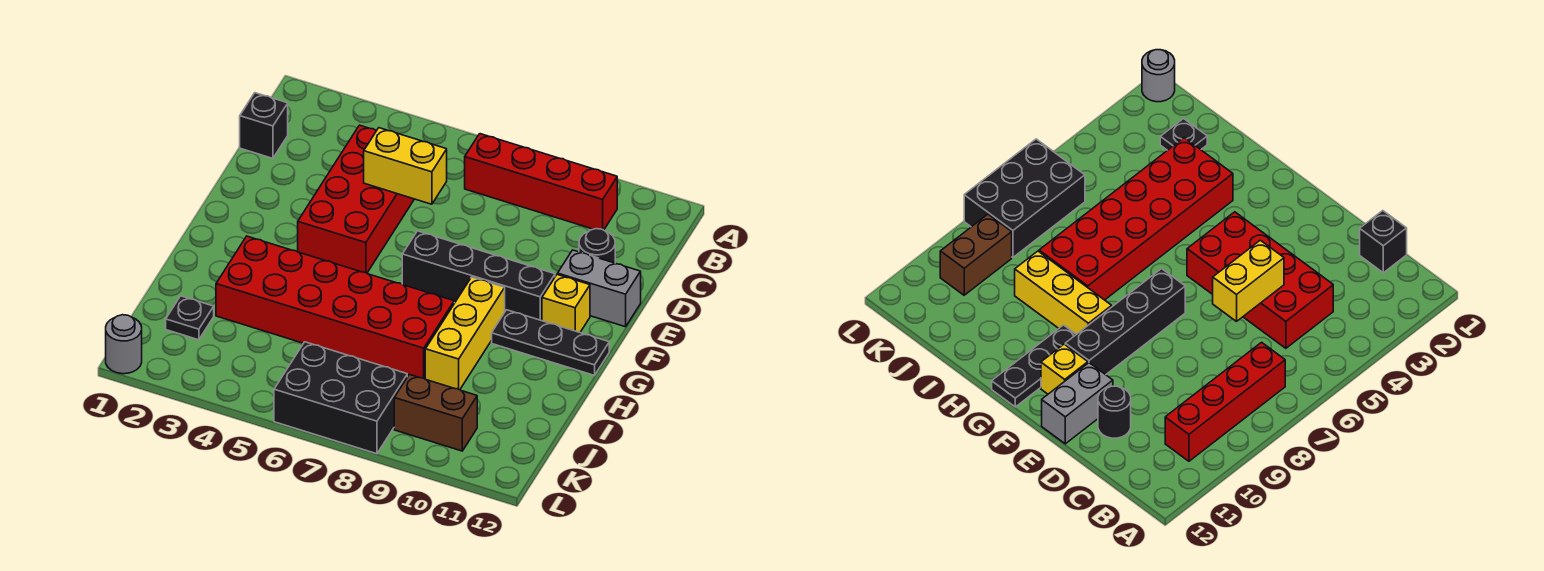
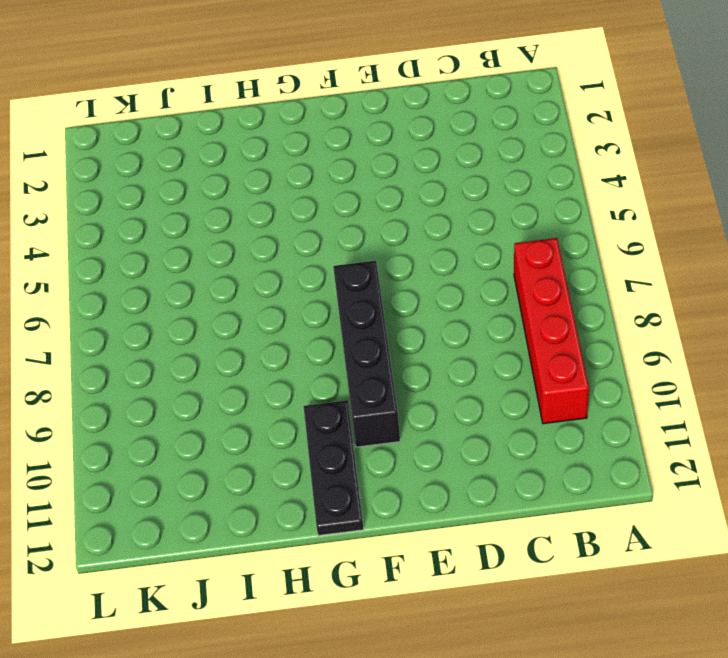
none -> black 1x1 brick [240,93,288,158]
none -> red 2x4 brick [298,125,414,273]
none -> black 1x1 round brick [579,229,615,263]

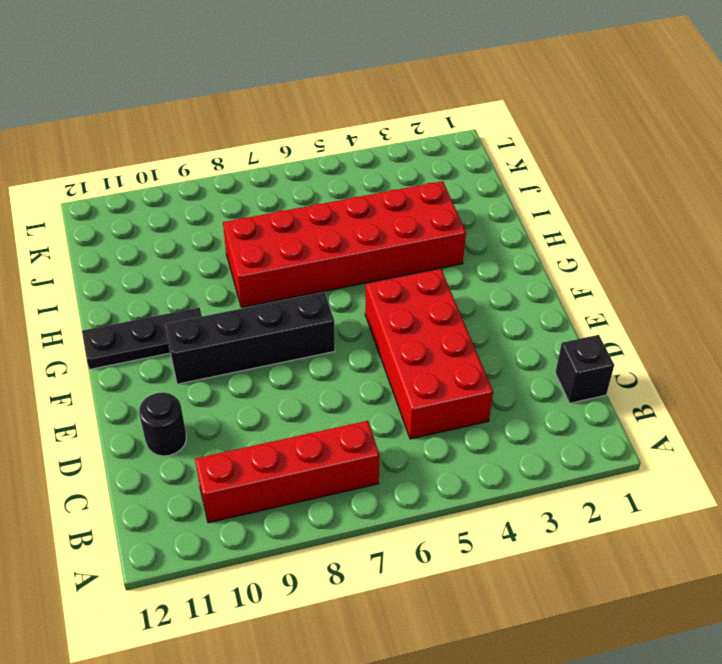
none -> grey 1x2 brick [558,250,641,327]
none -> yellow 1x1 brick [542,274,590,332]
none -> yellow 1x3 brick [425,277,505,390]

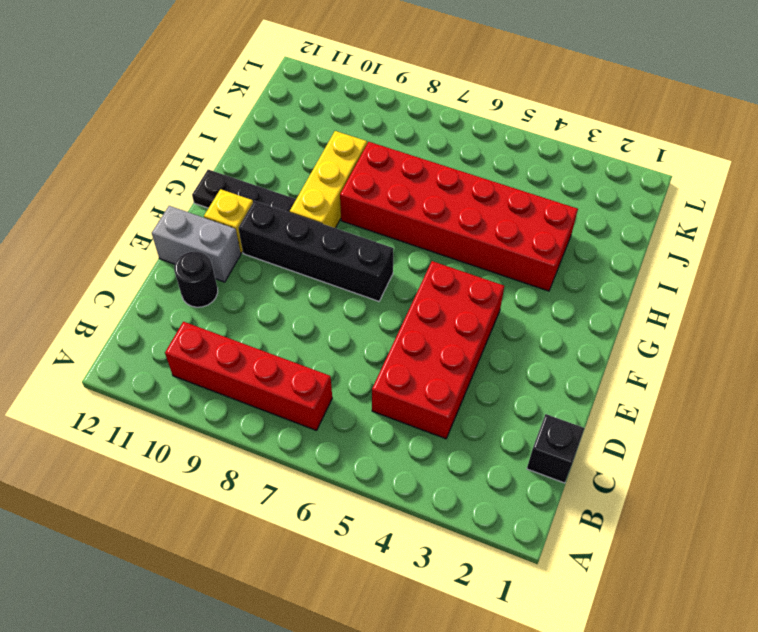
none -> black 1x1 plate [166,296,214,340]
none -> black 2x3 brick [274,342,407,454]
none -> brown 1x2 brick [394,374,477,451]

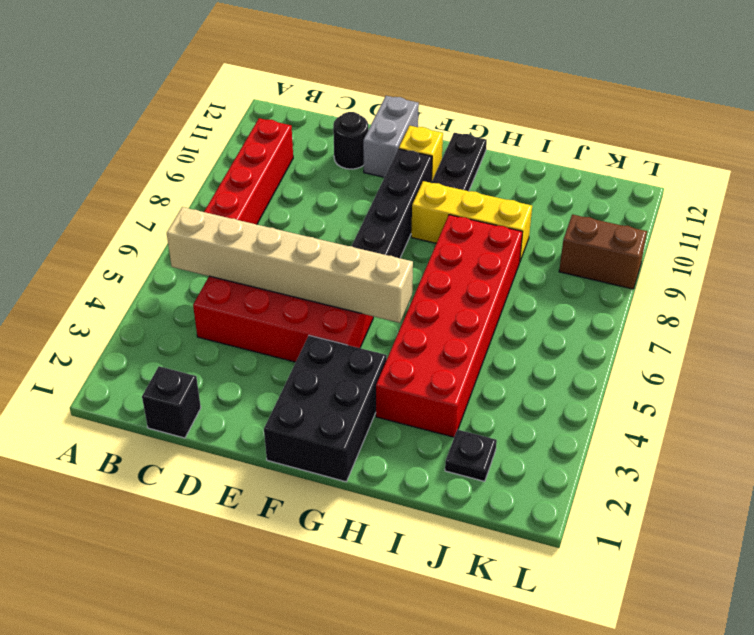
tan 1x6 brick [167,207,413,323] -> yellow 1x2 brick [364,128,447,204]
black 2x3 brick [264,336,387,482] -> black 2x3 brick moved to [274,342,407,454]
brown 1x2 brick [559,214,647,289] -> brown 1x2 brick turned to [394,374,477,451]
none -> grey 1x1 round brick [106,315,142,374]

